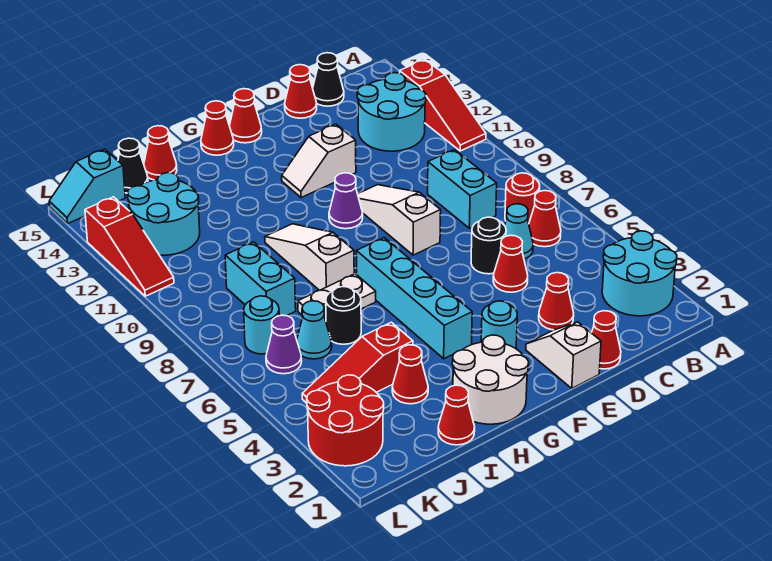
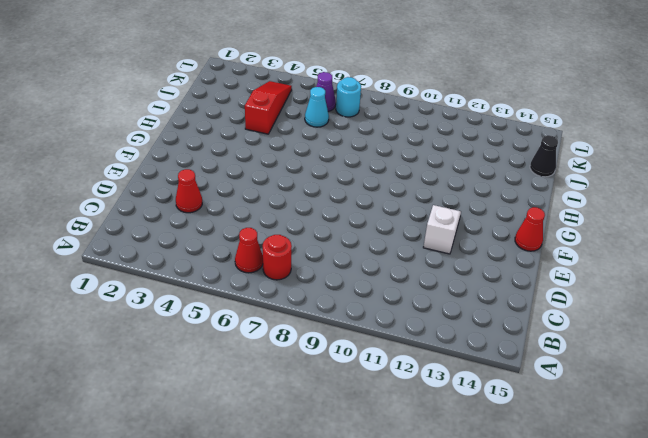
none -> cyan 2x2 round brick [602,231,677,316]
none -> red 1x3 slope [400,60,486,151]
none -> cyan 2x2 round brick [357,73,426,151]
none -> cyan 1x1 cone [505,204,533,259]

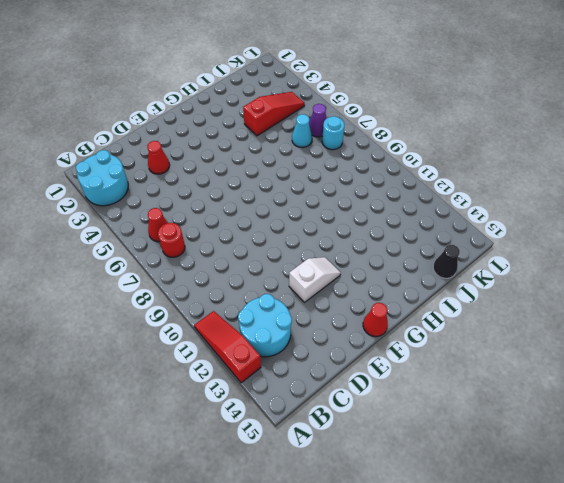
none -> cyan 1x1 cone [505,204,533,259]
none -> cyan 1x2 brick [428,150,497,228]
none -> black 1x1 cone [313,53,344,106]
none -> red 1x1 cone [592,311,621,369]

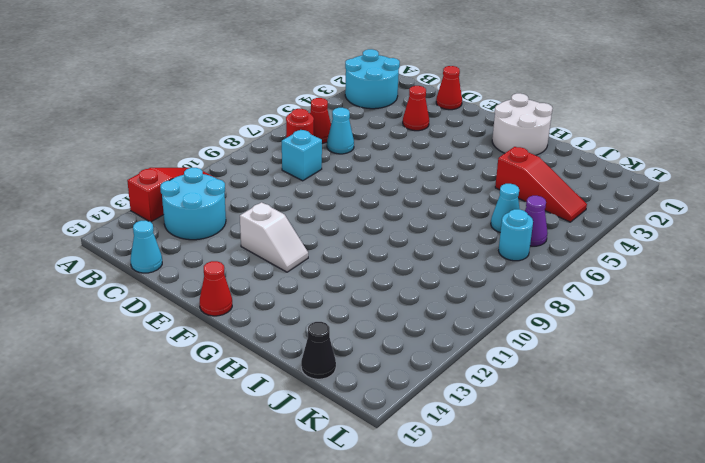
cyan 1x1 brick [282,130,322,181] -> cyan 1x2 brick [428,150,497,228]
cyan 1x1 cone [130,220,162,273] -> black 1x1 cone [313,53,344,106]
none -> red 1x1 cone [493,235,528,292]
none -> black 1x1 round brick [471,217,506,274]
none -> red 1x1 cone [285,65,317,118]
none -> white 1x2 slope [526,322,601,388]

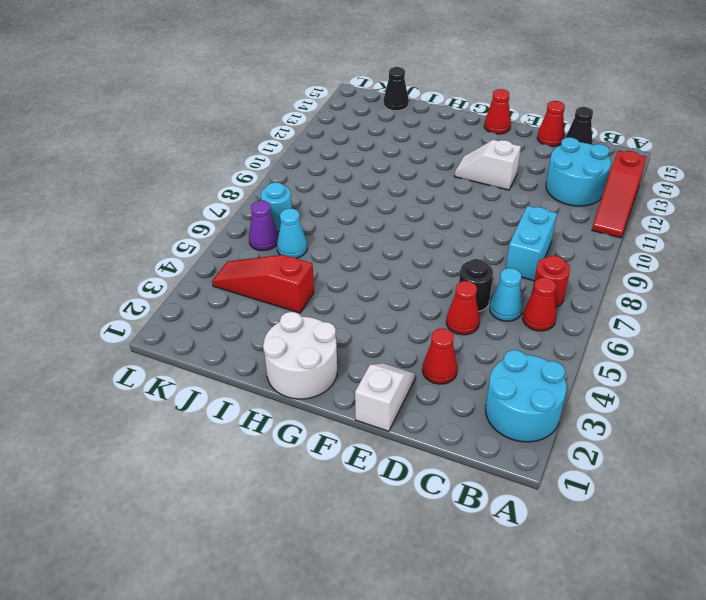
none -> red 1x1 cone [592,311,621,369]
none -> white 1x3 slope [358,185,441,255]
none -> cyan 1x1 round brick [481,301,517,349]
none -> purple 1x1 cone [329,173,363,229]

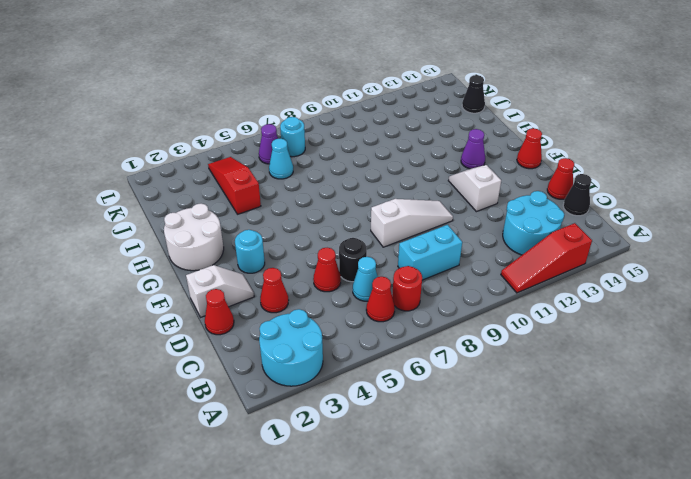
purple 1x1 cone [461,129,485,169] -> purple 1x1 cone moved to [329,173,363,229]
none -> cyan 1x4 brick [356,238,472,359]
none -> red 1x1 cone [201,101,234,155]
none -> white 1x2 plate [298,274,376,321]
none -> white 1x3 slope [265,224,354,290]

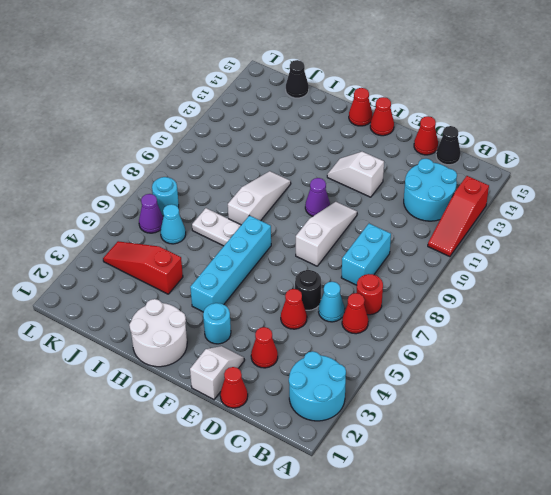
none -> red 1x1 cone [438,385,475,445]
none -> red 1x1 cone [392,345,428,404]
none -> black 1x1 round brick [326,287,361,344]
none -> red 1x1 cone [144,126,177,180]

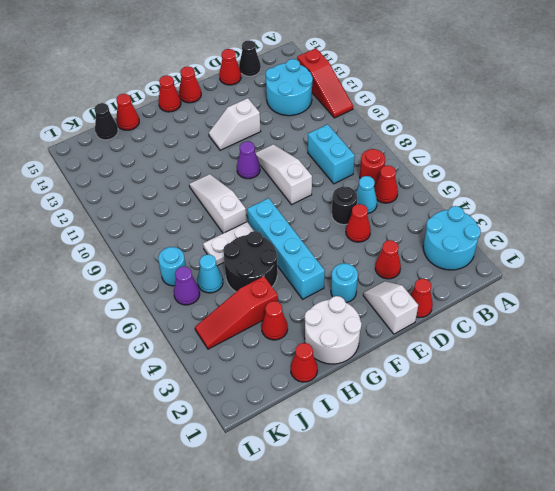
black 2x2 round brick [223,231,277,292] -> black 1x1 round brick [326,287,361,344]
none -> cyan 1x2 brick [225,242,296,316]
none -> cyan 2x2 round brick [127,173,200,255]
none -> red 2x2 round brick [307,375,384,466]
none -> cyan 1x2 slope [49,149,125,223]

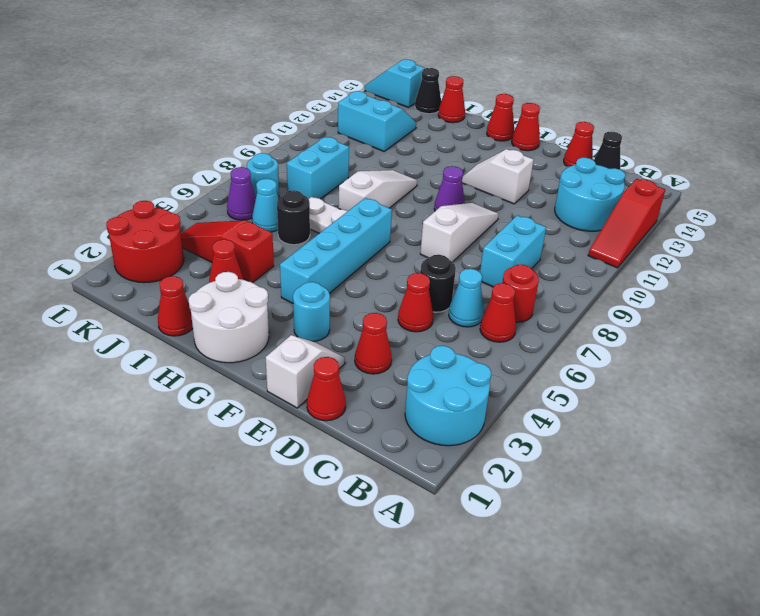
cyan 2x2 slope [338,91,416,151] -> cyan 2x2 round brick [127,173,200,255]
none -> red 1x3 slope [85,197,174,296]

